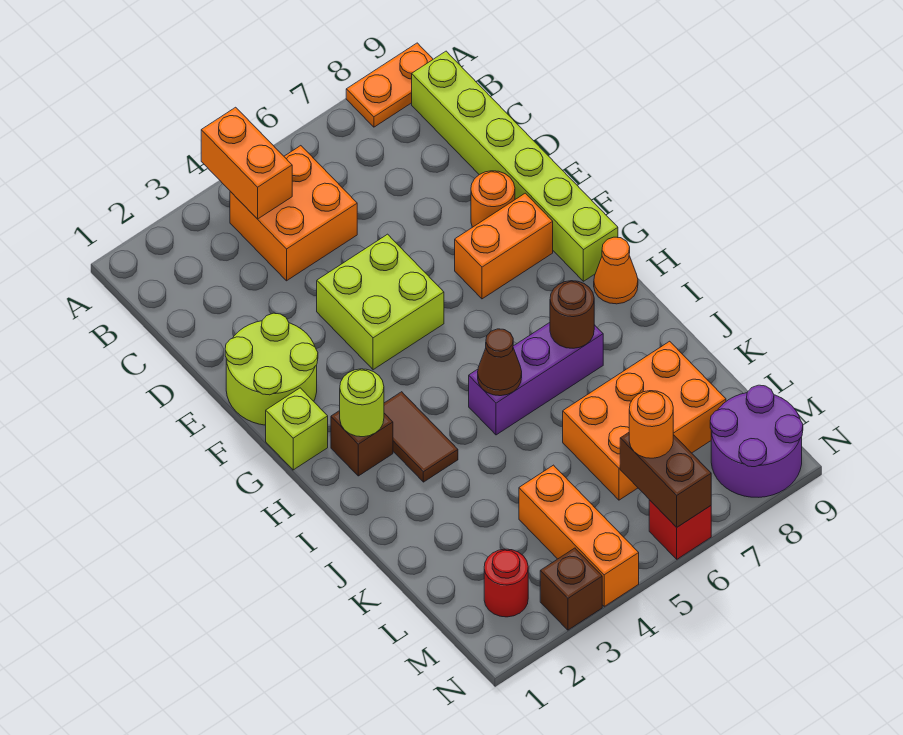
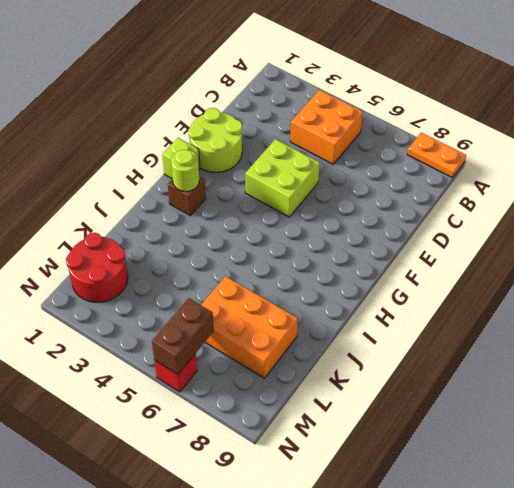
red 2x2 round brick [66,233,128,302] -> red 1x1 round brick [484,549,528,617]
none -> lime 1x6 brick [412,51,618,281]
none -> orange 1x1 round brick [471,171,515,227]
none -> orange 1x2 brick [455,193,553,299]

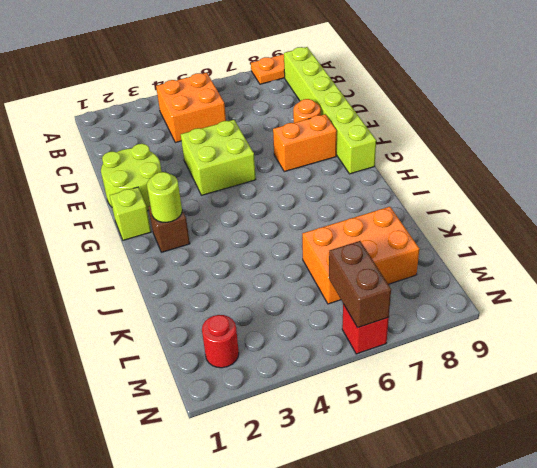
none -> brown 1x2 tile [384,392,458,482]
none -> orange 1x1 cone [594,237,638,304]
none -> purple 1x3 brick [469,323,603,435]

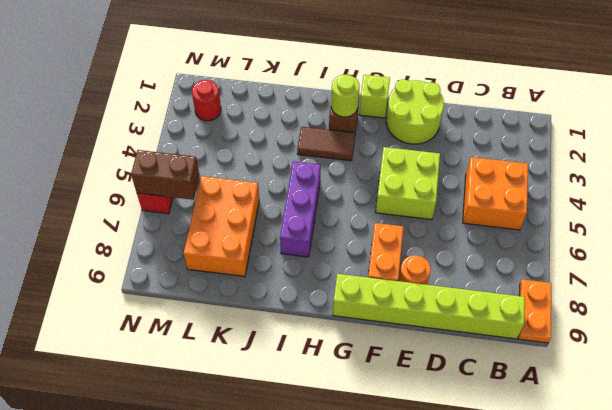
none -> orange 1x1 cone [594,237,638,304]
none -> orange 1x3 brick [519,465,639,606]
none -> purple 2x2 round brick [710,385,803,497]

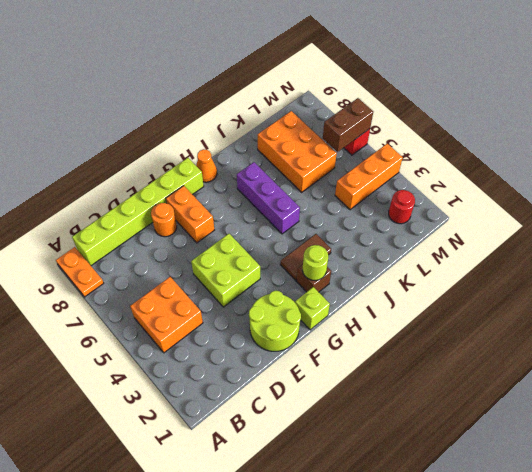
none -> purple 2x2 round brick [710,385,803,497]
none -> brown 1x1 brick [540,548,602,630]
none -> orange 1x2 brick [201,107,292,219]

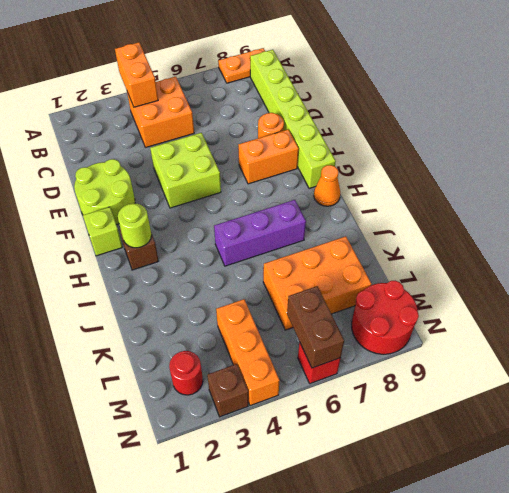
red 2x2 round brick [351,281,419,354] -> purple 2x2 round brick [710,385,803,497]
none -> brown 1x2 tile [384,392,458,482]
none -> brown 1x1 cone [478,329,522,396]
none -> brown 1x1 round brick [550,281,594,348]

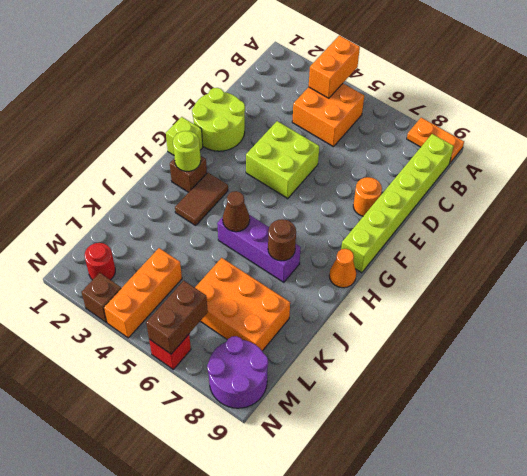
none -> orange 1x2 brick [455,193,553,299]
none -> orange 1x1 round brick [629,391,673,458]

